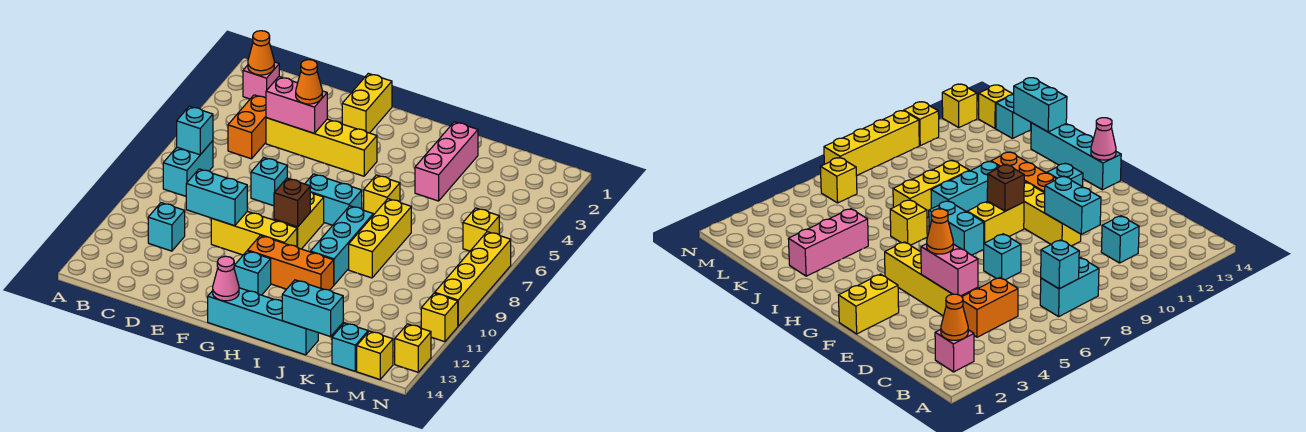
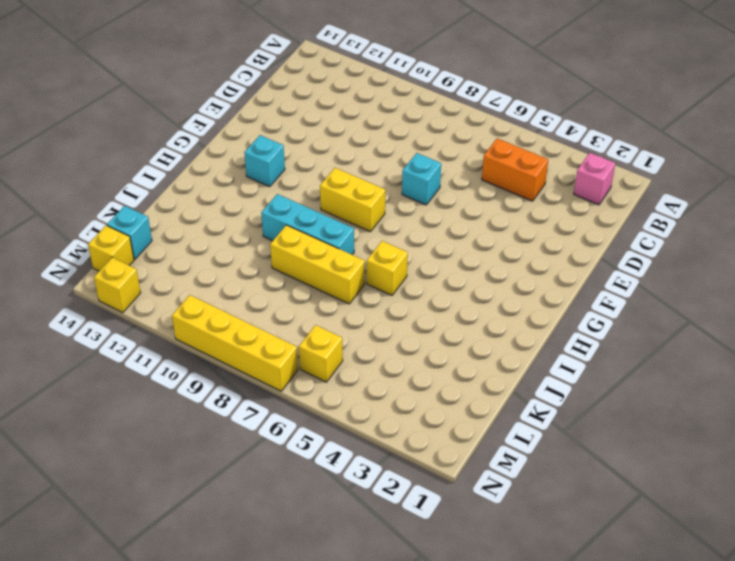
none -> cyan 1x2 brick [163,141,213,196]
none -> cyan 1x1 brick [148,203,185,251]
none -> yellow 1x4 brick [266,118,377,176]
none -> yellow 1x3 brick [211,211,297,255]

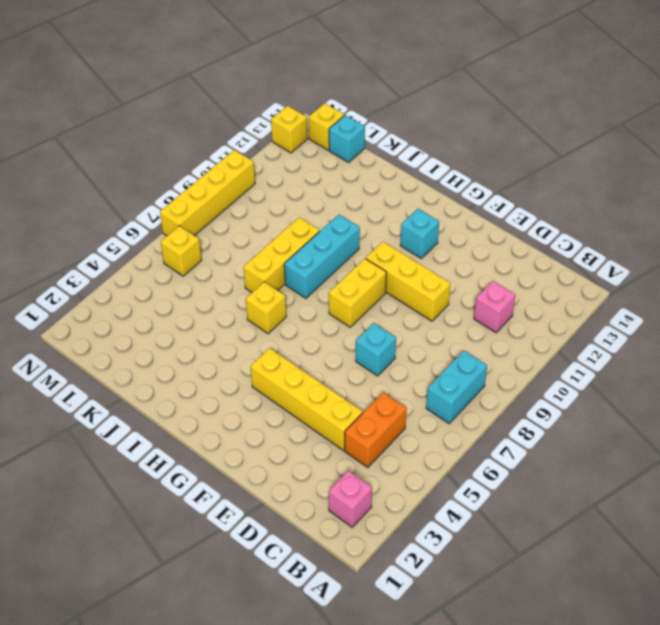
pink 1x1 brick [474,281,515,333] -> cyan 1x1 brick [148,203,185,251]
none -> yellow 1x2 brick [342,73,392,133]
none -> cyan 1x2 brick [305,174,362,225]
none -> orange 1x3 brick [248,236,334,290]
none -> cyan 1x4 brick [208,288,318,355]

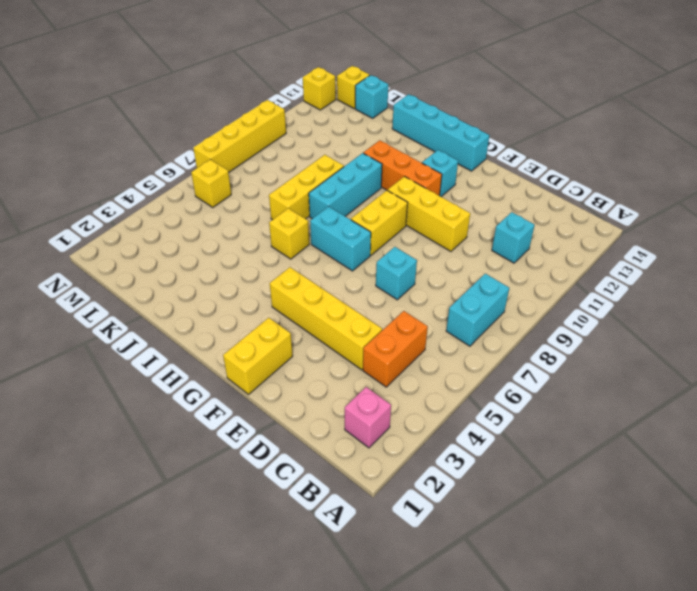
none -> pink 1x3 brick [415,122,478,201]
none -> yellow 1x1 brick [421,293,458,342]
none -> orange 1x1 cone [248,31,274,75]
none -> cyan 1x1 brick [177,106,213,155]

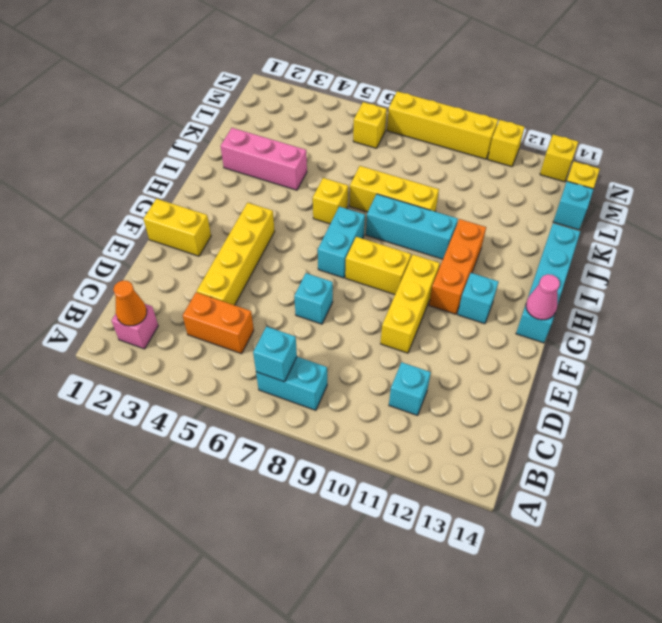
none -> pink 1x2 brick [266,77,327,133]
none -> cyan 1x2 brick [186,169,247,226]
none -> brown 1x1 brick [274,178,310,227]
none -> cyan 1x2 brick [282,280,343,337]

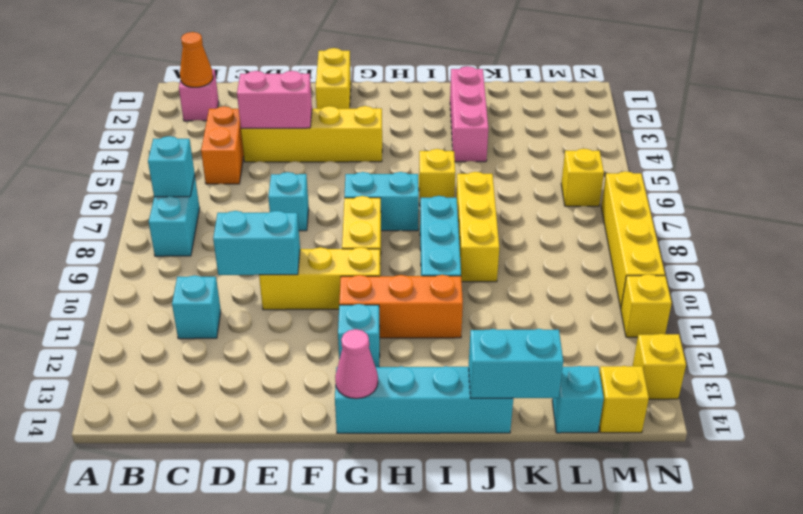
none -> brown 1x1 brick [274,178,310,227]
none -> orange 1x1 cone [296,60,322,104]

